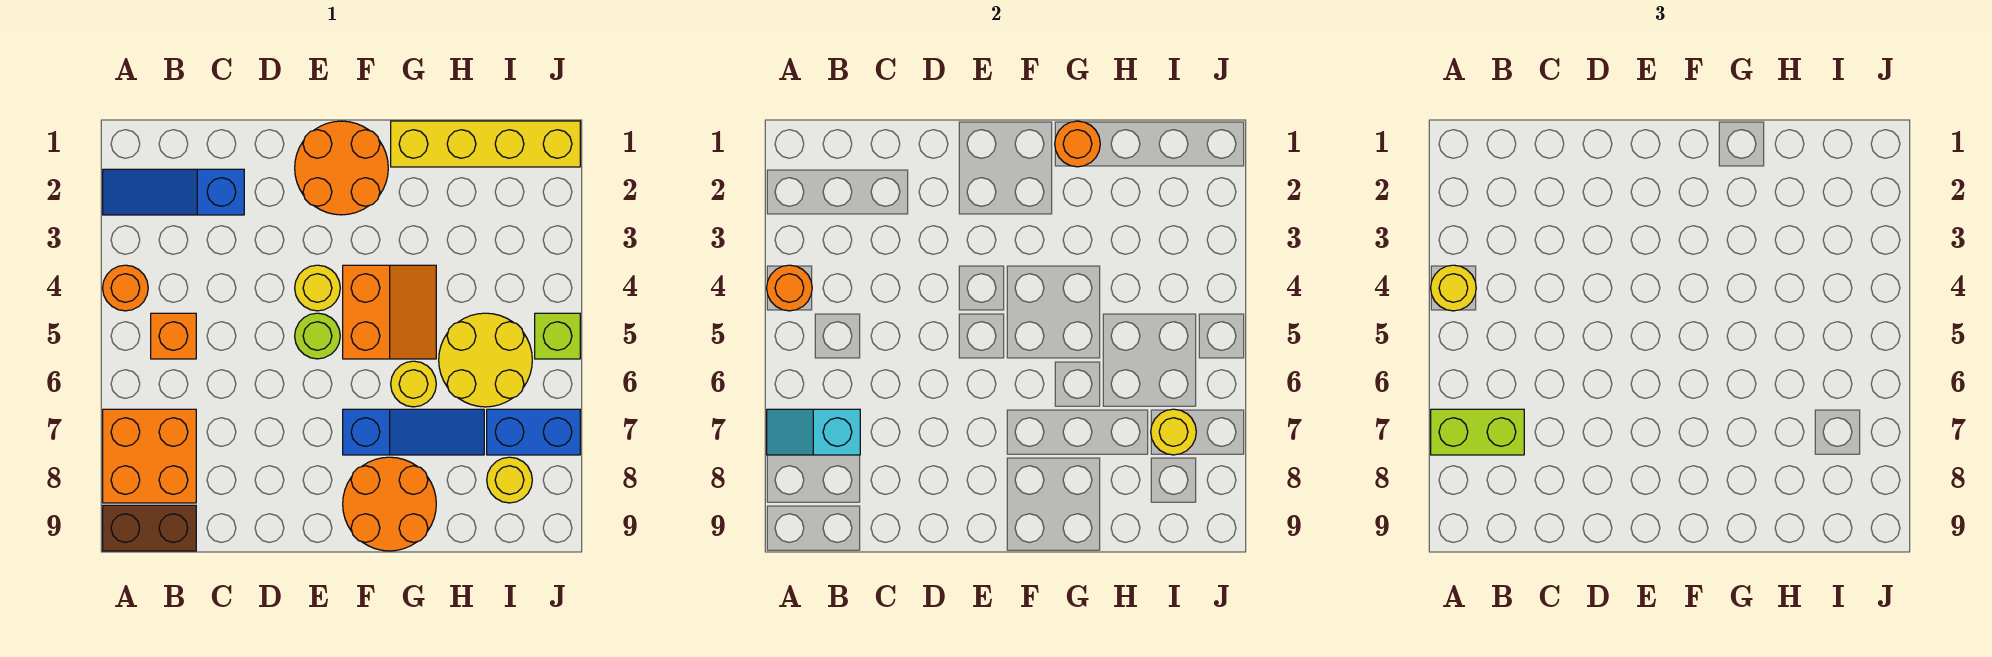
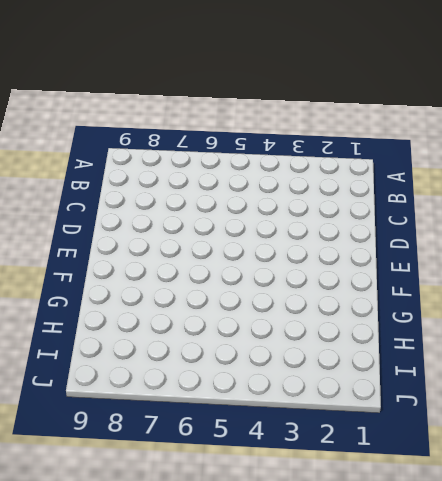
none -> blue 1x3 slope [103,169,244,215]
none -> orange 1x1 round brick [103,265,148,311]
none -> orange 2x2 brick [103,409,196,503]

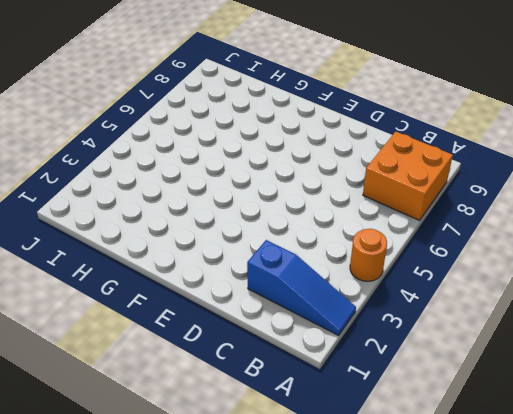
none -> brown 1x2 brick [103,505,196,551]
none -> orange 1x1 brick [151,313,196,359]
none -> orange 2x2 round brick [295,121,388,215]

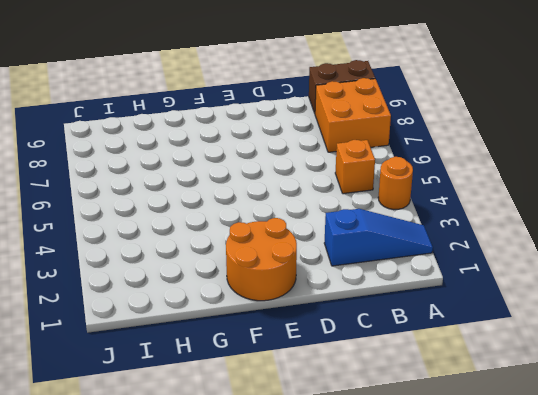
none -> yellow 1x1 round brick [295,265,340,311]
none -> lime 1x1 round brick [295,313,340,359]
none -> orange 2x2 slope [343,265,436,359]

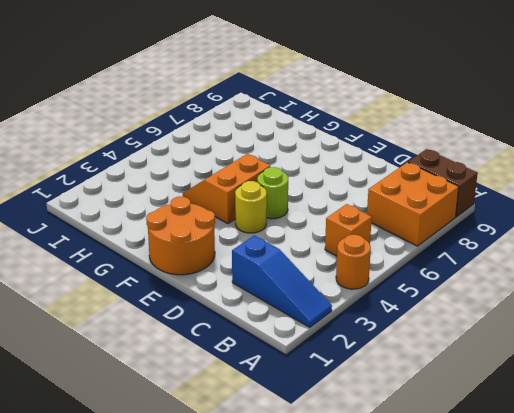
none -> blue 1x3 slope [343,409,484,455]
none -> orange 2x2 round brick [343,457,436,551]
none -> yellow 1x4 brick [391,121,580,167]

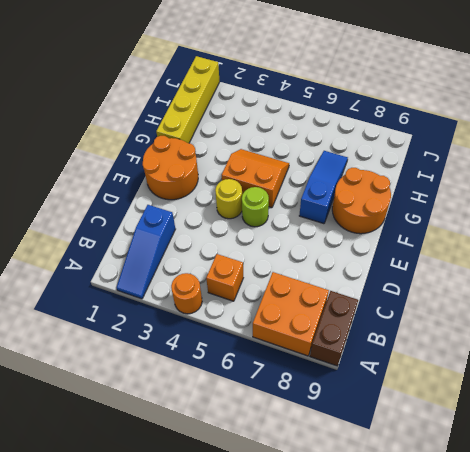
none -> yellow 1x1 round brick [391,361,436,407]
none -> yellow 2x2 round brick [439,313,532,407]
none -> blue 1x2 brick [487,409,580,455]

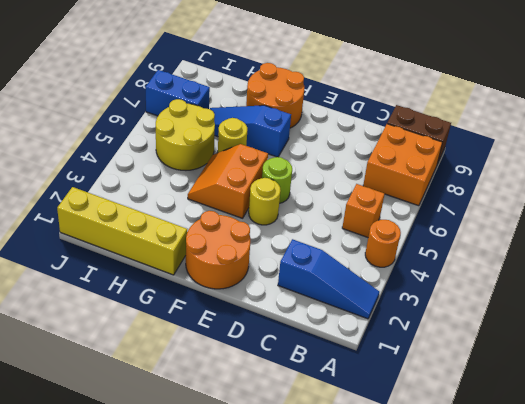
none -> yellow 1x1 round brick [487,457,532,503]
none -> lime 1x1 brick [535,313,580,359]
none -> orange 1x1 round brick [767,265,812,311]

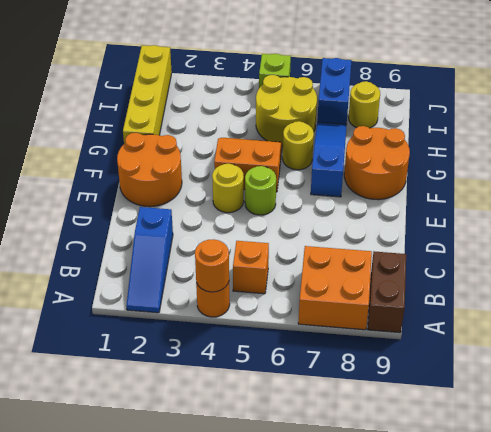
none -> cyan 1x2 slope [767,409,860,455]
none -> orange 1x1 round brick [1055,121,1100,167]
none -> yellow 1x1 round brick [1151,409,1196,455]

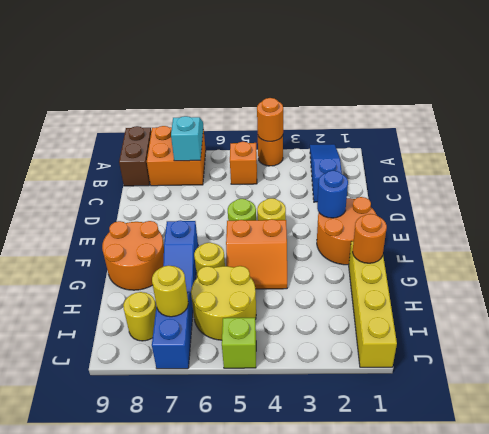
blue 1x1 round brick [317,171,348,218] -> none
none -> yellow 1x1 round brick [1431,265,1476,311]
none -> lime 1x2 brick [1431,409,1524,455]

